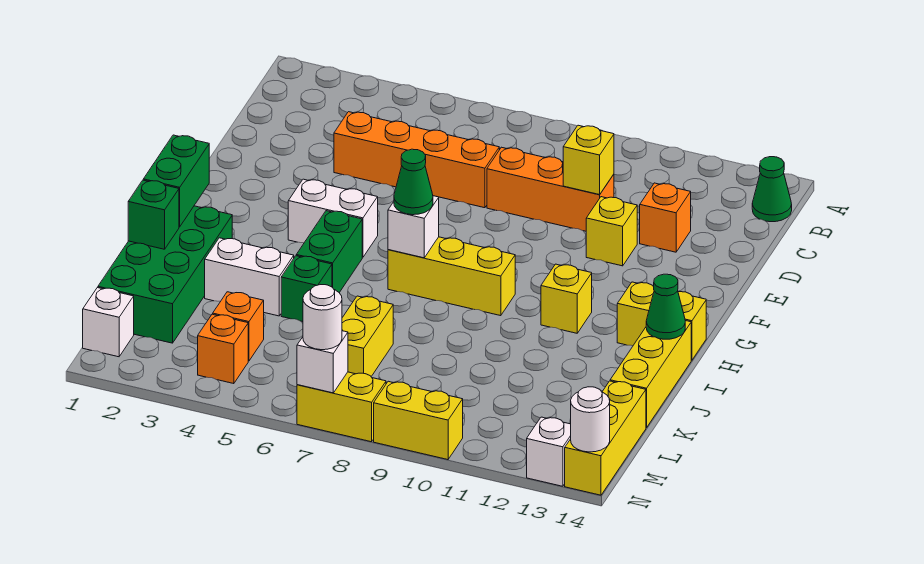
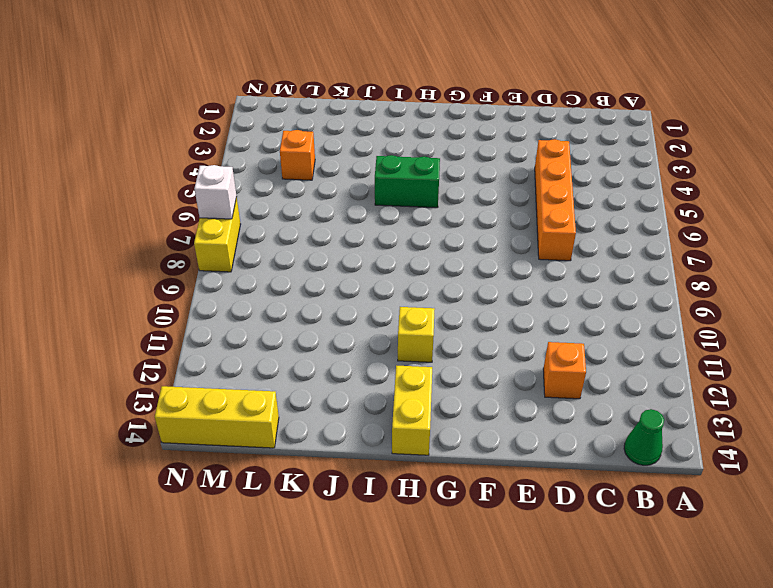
none -> orange 1x3 brick [487,147,614,231]
none -> yellow 1x1 brick [586,197,637,266]
none -> white 1x2 brick [288,179,378,257]
none -> yellow 1x3 brick [388,237,515,316]

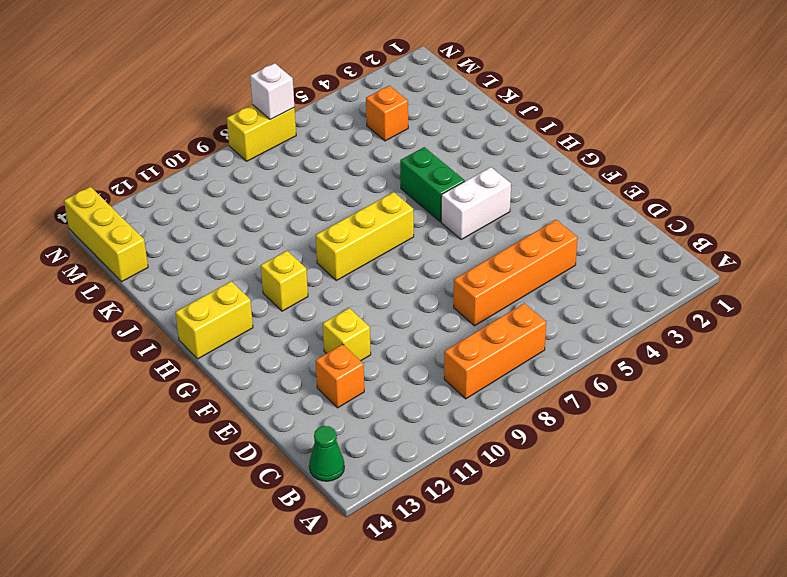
orange 1x3 brick [444,303,546,399] -> orange 1x3 brick moved to [487,147,614,231]
none -> green 2x4 brick [98,206,232,343]
none -> yellow 1x3 brick [610,321,691,428]
none -> white 1x2 brick [205,238,294,316]
none -> green 1x1 brick [281,256,332,322]

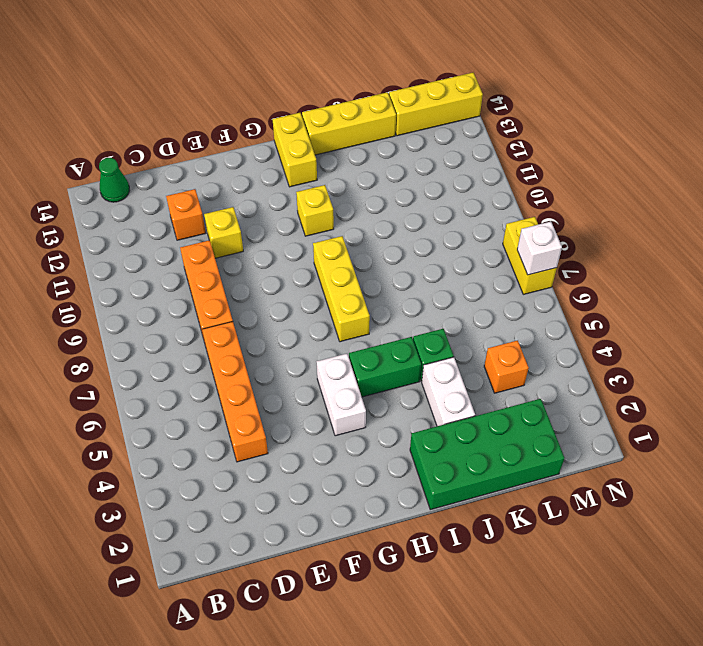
none -> yellow 1x2 brick [342,296,393,376]
none -> white 1x1 brick [83,288,134,357]
none -> orange 1x1 brick [198,314,248,384]
none -> yellow 1x2 brick [374,381,463,460]

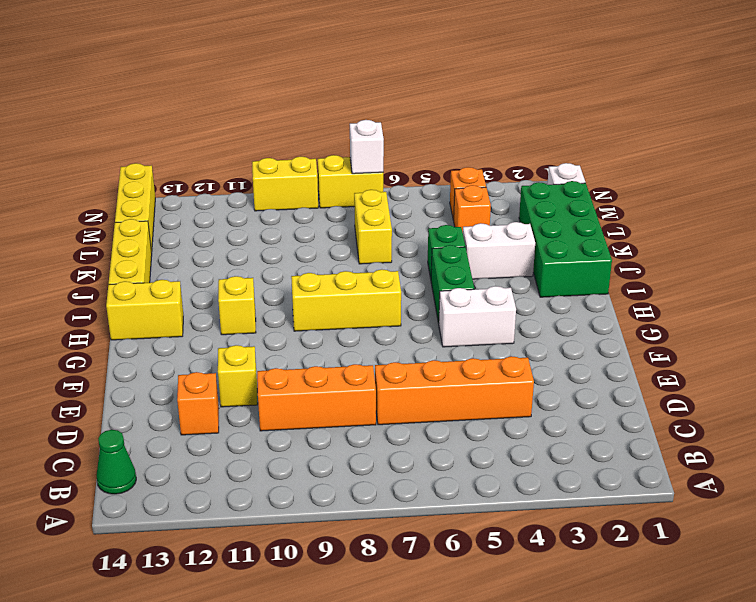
none -> white 1x1 brick [527,417,571,486]
none -> yellow 1x1 brick [563,125,614,195]
none -> green 1x2 brick [143,135,209,227]
none -> white 1x1 brick [388,196,439,258]

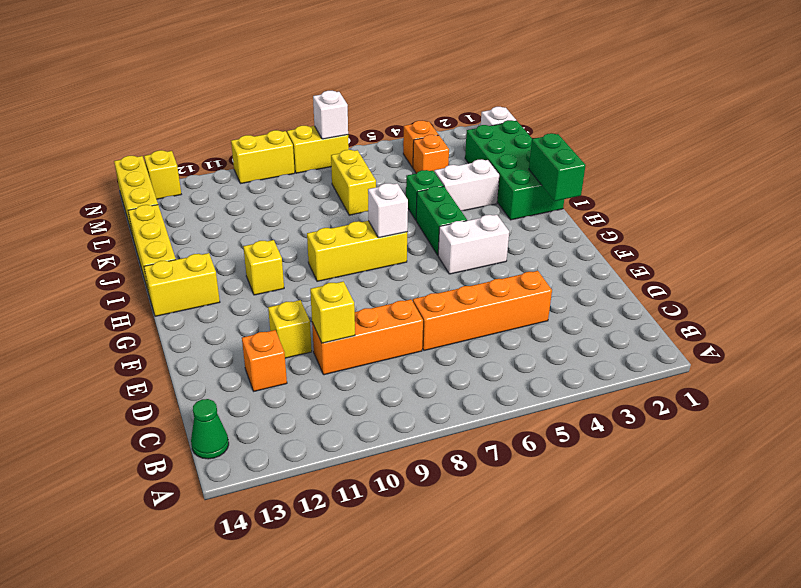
yellow 1x1 brick [144,150,181,199] -> white 1x1 brick [527,417,571,486]
none -> green 1x1 cone [646,274,685,339]
none -> green 1x1 brick [128,180,179,249]
none -> white 1x1 round brick [571,387,610,452]
none -> green 1x1 cone [394,149,433,215]

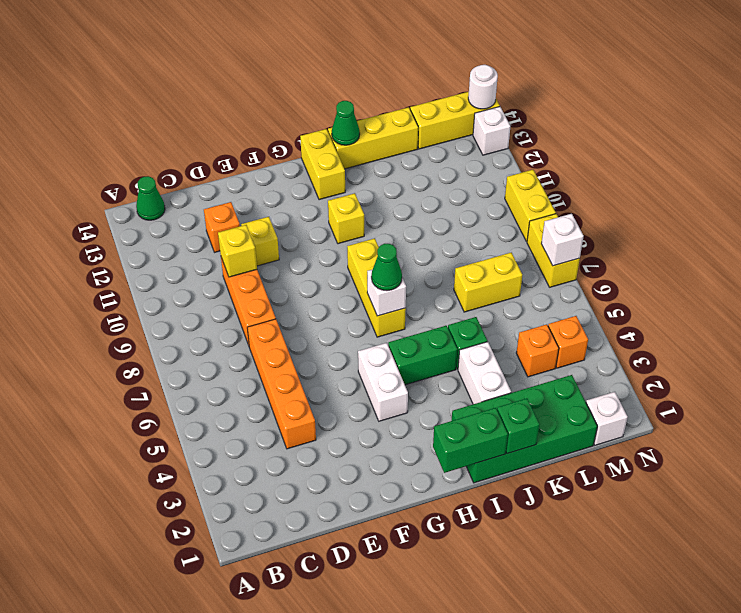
none -> white 1x1 round brick [303,285,342,350]

